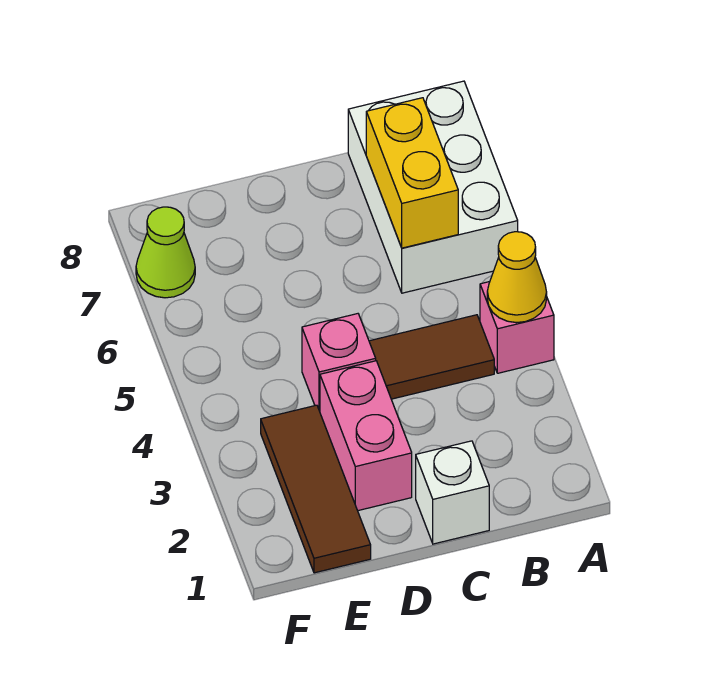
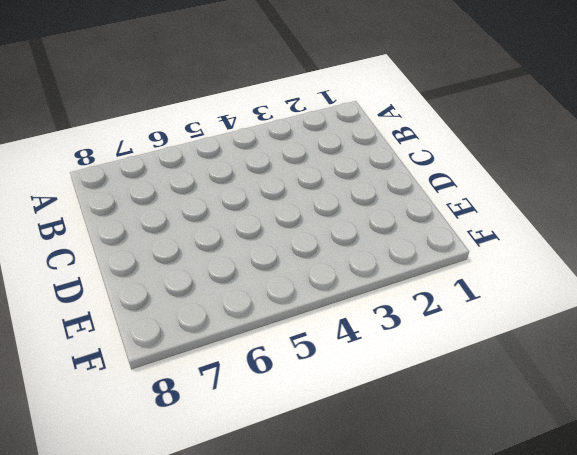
none -> pink 1x1 brick [480,282,554,373]
none -> white 2x3 brick [348,81,518,293]

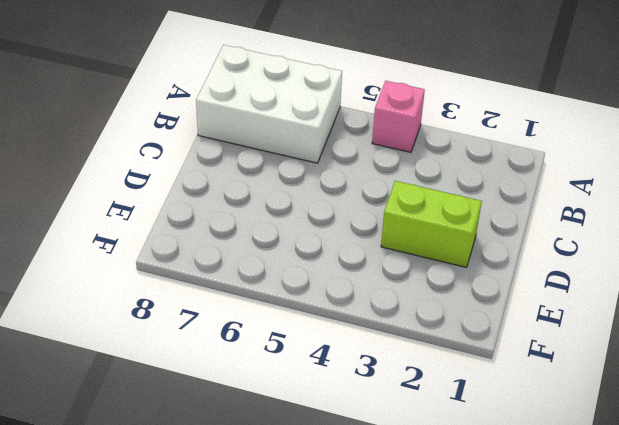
lime 1x2 brick [381,181,482,267] -> pink 1x2 brick [320,361,412,511]
none -> brown 1x2 tile [369,315,494,399]
none -> white 1x1 brick [416,441,489,544]

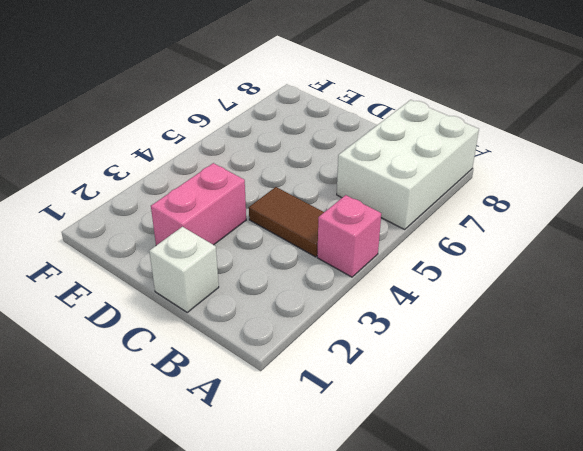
none -> pink 1x1 brick [302,314,376,411]
none -> brown 1x3 tile [261,405,371,573]

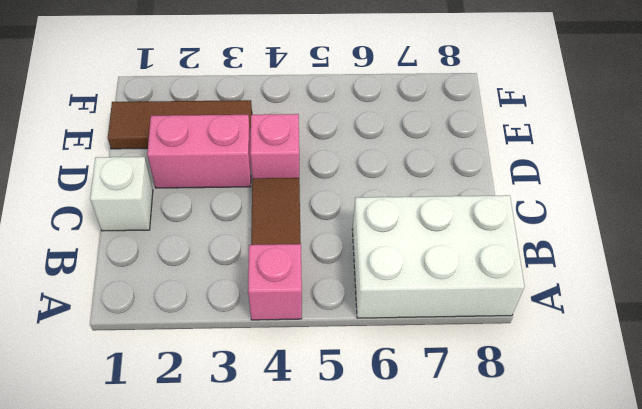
none -> lime 1x1 cone [136,207,195,298]
none -> yellow 1x1 cone [487,232,547,323]

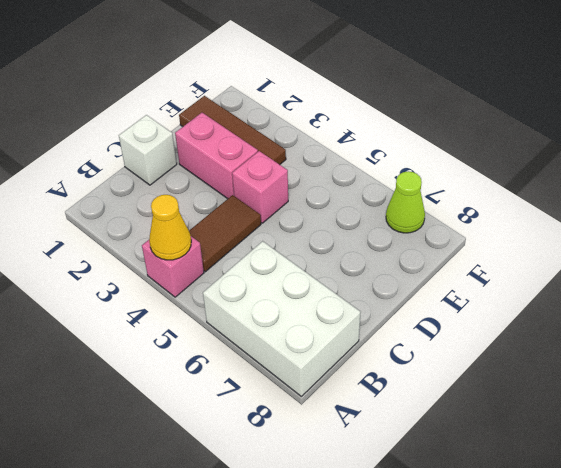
none -> yellow 1x2 brick [366,98,458,248]

